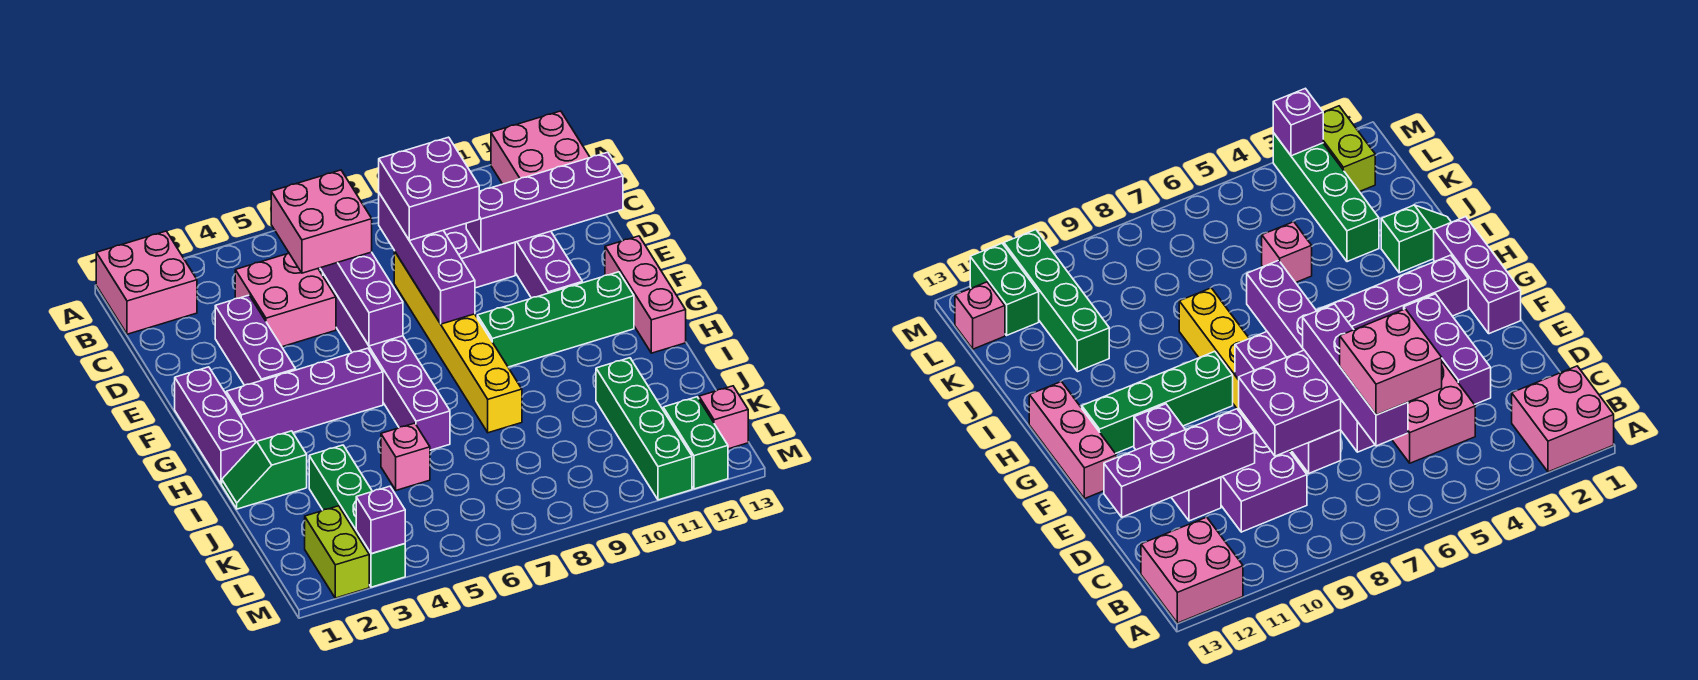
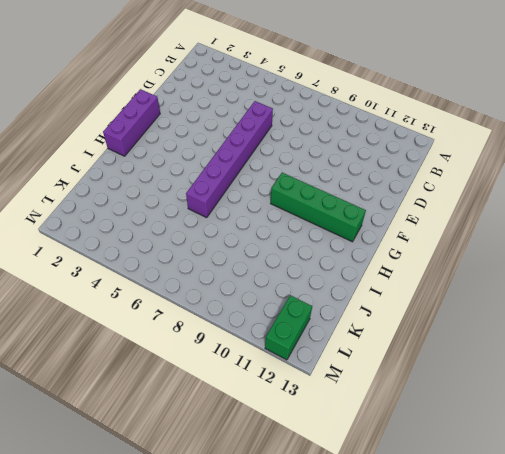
none -> pink 2x2 brick [96,231,197,334]
none -> pink 2x2 brick [491,111,590,184]
none -> pink 2x2 brick [235,253,336,347]

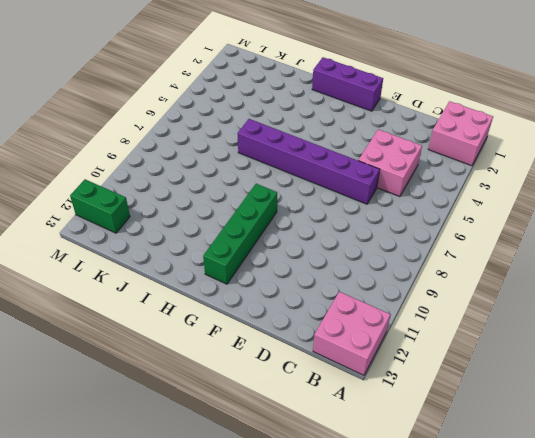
none -> purple 2x2 brick [444,224,515,288]
none -> purple 1x3 brick [215,295,296,385]
none -> yellow 1x6 brick [394,251,522,433]

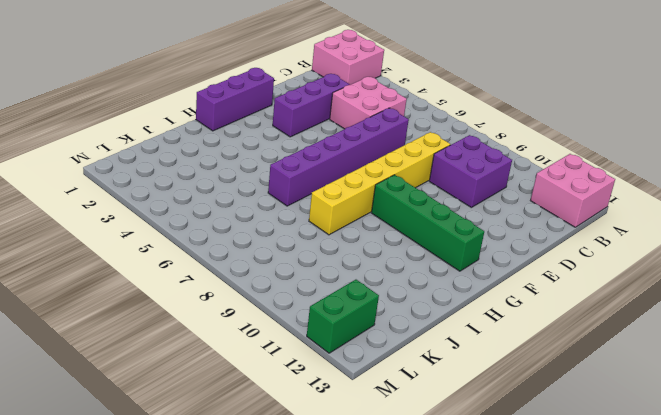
none -> purple 1x3 brick [515,231,582,298]
none -> pink 1x3 brick [605,236,686,353]
none -> purple 1x4 brick [226,348,383,443]

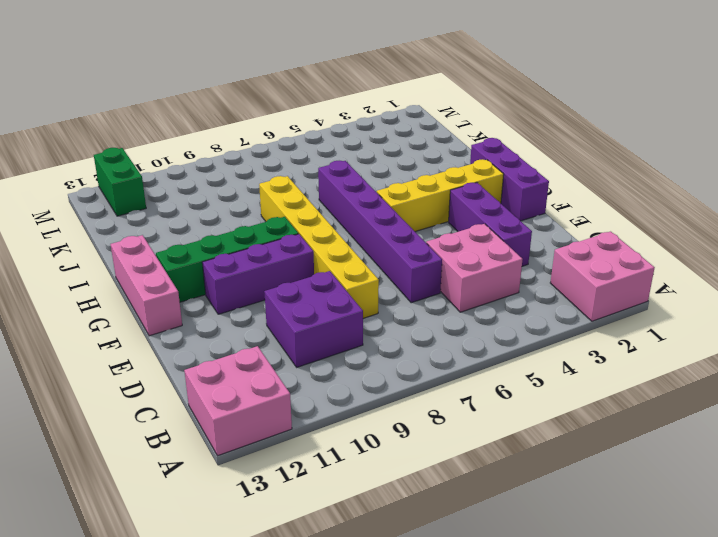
purple 1x3 brick [202,234,314,314] -> purple 1x3 brick turned to [515,231,582,298]
yellow 1x4 brick [377,159,504,232] -> purple 1x4 brick [226,348,383,443]
none -> green 1x2 slope [222,431,307,509]
none -> green 1x4 brick [309,445,405,587]
none -> pink 1x1 brick [381,423,430,490]

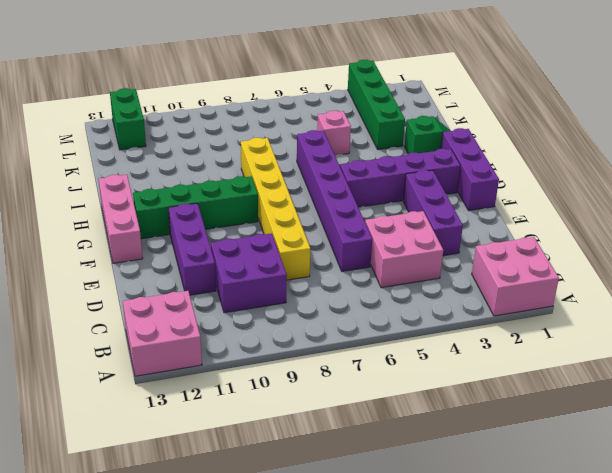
none -> green 1x4 brick [596,358,692,500]
none -> lime 1x2 brick [305,506,369,598]
none -> pink 1x1 brick [699,386,748,449]

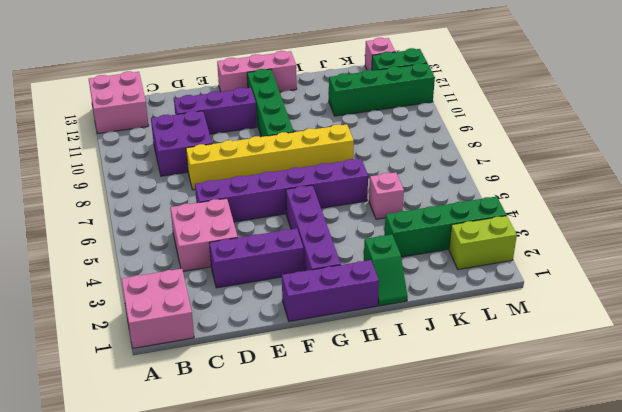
none -> purple 1x4 brick [320,252,403,346]
none -> purple 1x4 brick [379,193,475,324]
none -> purple 1x4 brick [466,152,623,252]

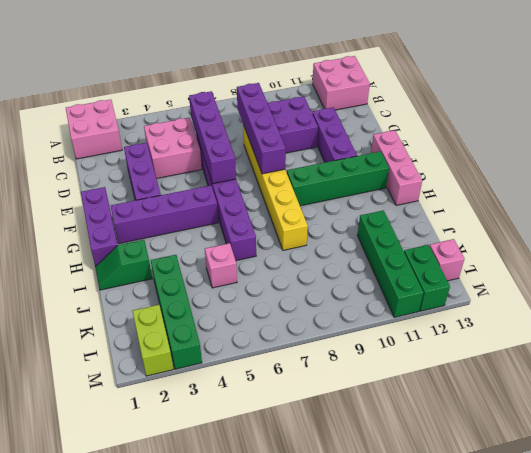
none -> purple 1x4 brick [466,152,623,252]
none -> purple 1x1 brick [356,486,405,554]
none -> pink 2x2 brick [271,170,372,273]

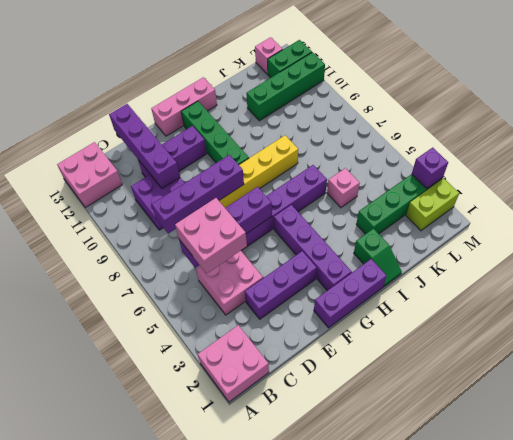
none -> purple 2x2 brick [379,137,479,240]

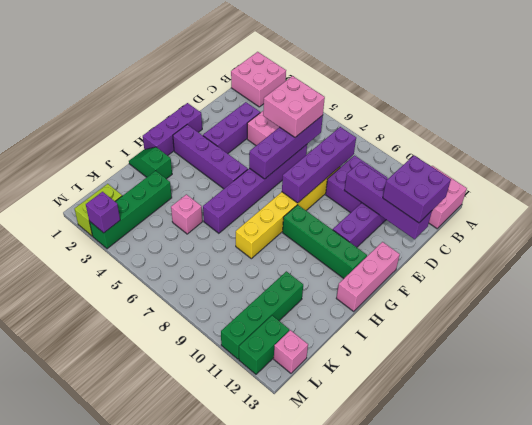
purple 2x2 brick [383,156,451,223] -> purple 2x2 brick moved to [379,137,479,240]

